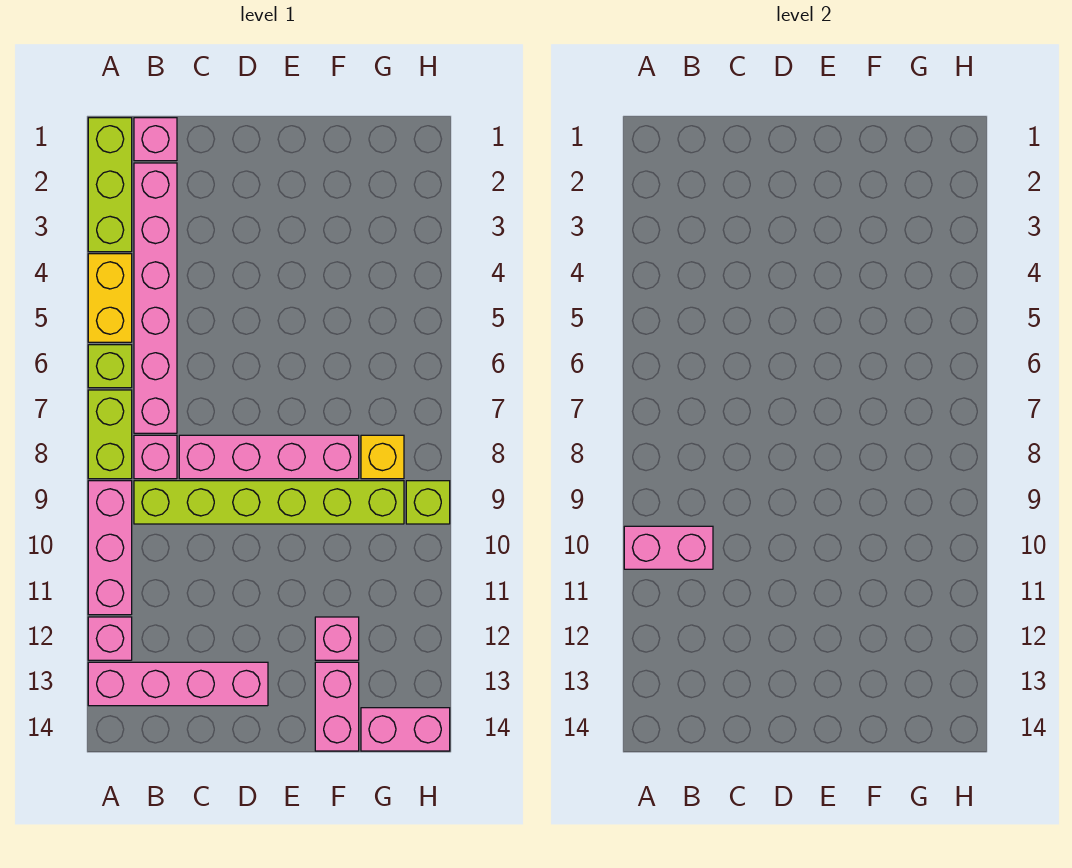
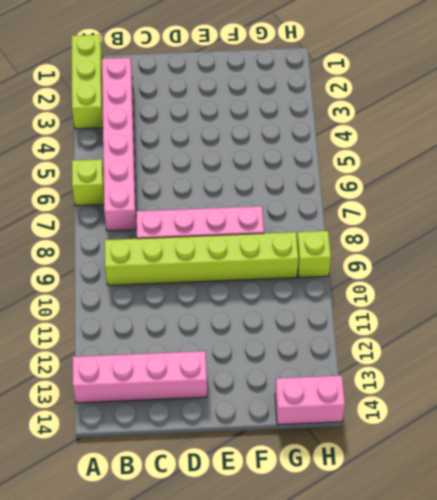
none -> yellow 1x2 brick [88,254,132,342]
none -> lime 1x2 brick [88,390,132,479]
none -> pink 1x3 brick [88,481,132,615]

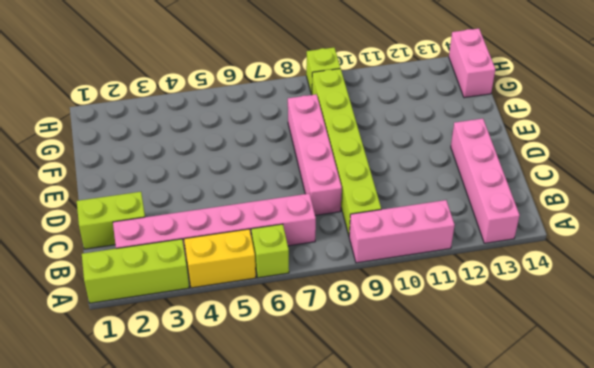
lime 1x2 brick [77,192,145,249] -> lime 1x2 brick moved to [88,390,132,479]
none -> pink 1x1 brick [88,617,132,660]
none -> pink 1x1 brick [134,118,177,161]
none -> pink 1x1 brick [134,435,177,479]

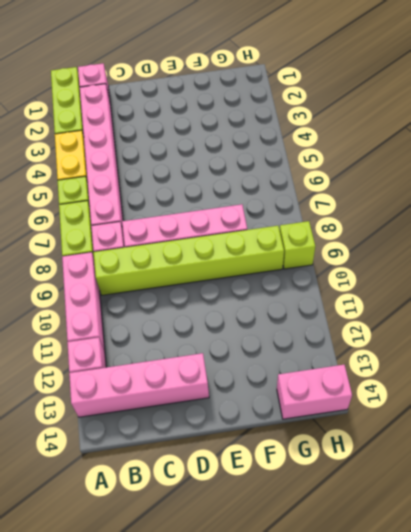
none -> pink 1x1 brick [315,617,359,660]
none -> pink 1x2 brick [315,662,359,751]
none -> yellow 1x1 brick [361,435,404,479]

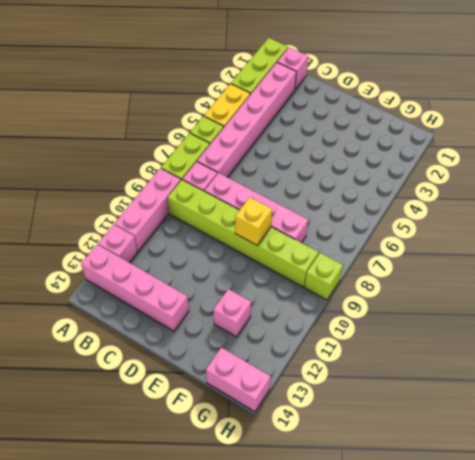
yellow 1x1 brick [235,197,272,245] -> yellow 1x1 brick moved to [361,435,404,479]
none -> pink 1x2 brick [315,662,359,751]
none -> pink 1x2 brick [624,526,713,569]

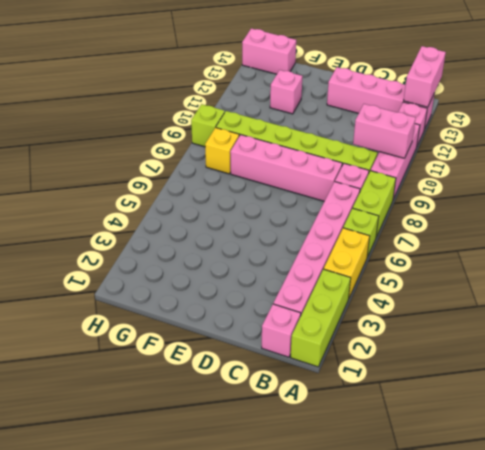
pink 1x2 brick [404,46,446,107] -> pink 1x2 brick moved to [315,662,359,751]

